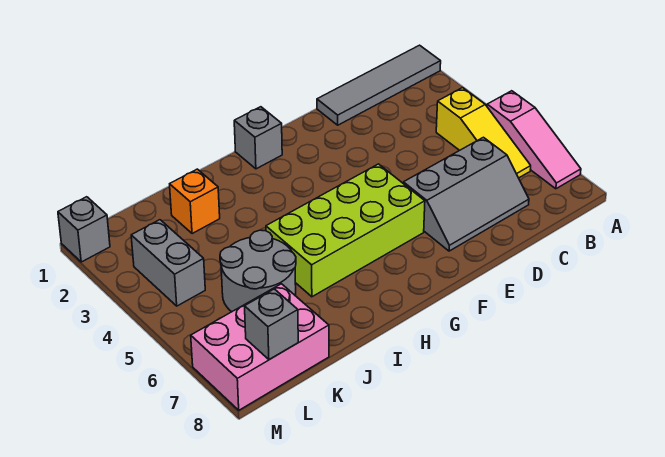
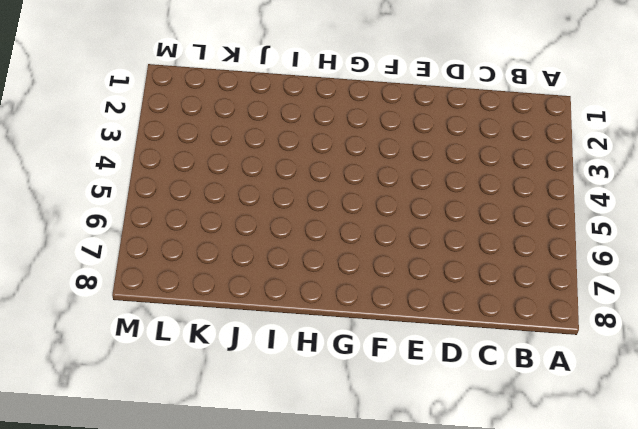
none -> grey 1x4 tile [317,45,441,125]
none -> pink 1x3 slope [487,91,581,189]
none -> yellow 1x3 slope [436,88,531,178]

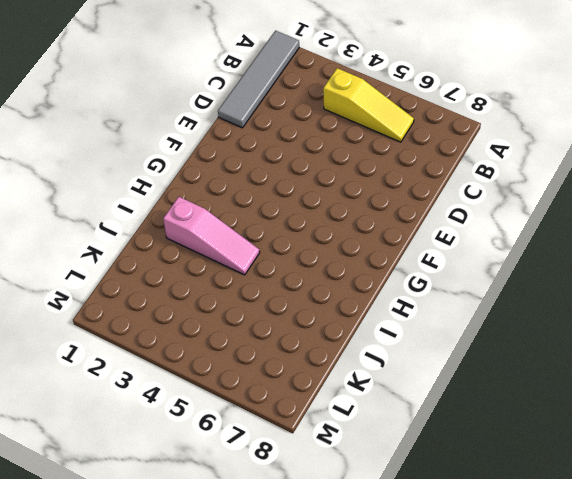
pink 1x3 slope [163,197,260,275] -> pink 1x3 slope moved to [487,91,581,189]
none -> grey 2x3 slope [403,137,529,251]
none -> lime 2x4 brick [266,164,425,297]
none -> grey 1x1 brick [234,107,282,169]

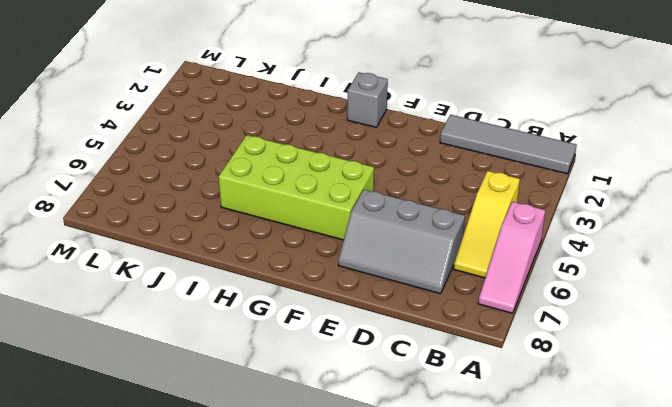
none -> orange 1x1 brick [170,169,220,234]
none -> grey 2x2 round brick [220,230,296,312]
none -> pink 2x3 brick [191,284,329,410]

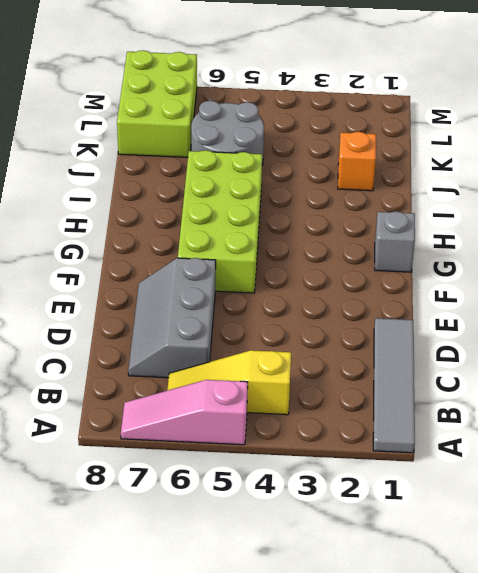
lime 2x3 brick [117,50,197,157] -> pink 2x3 brick [191,284,329,410]
none -> grey 1x2 brick [131,220,205,306]
none -> grey 1x1 brick [58,197,110,262]
none -> grey 1x1 brick [245,289,298,360]

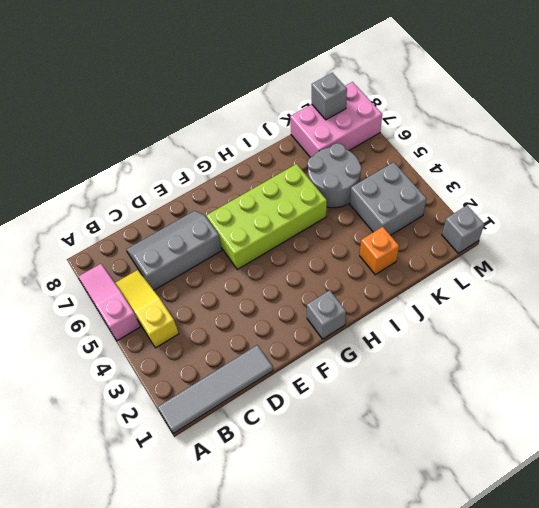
grey 2x2 brick [350,162,427,235] -> grey 1x2 brick [131,220,205,306]

